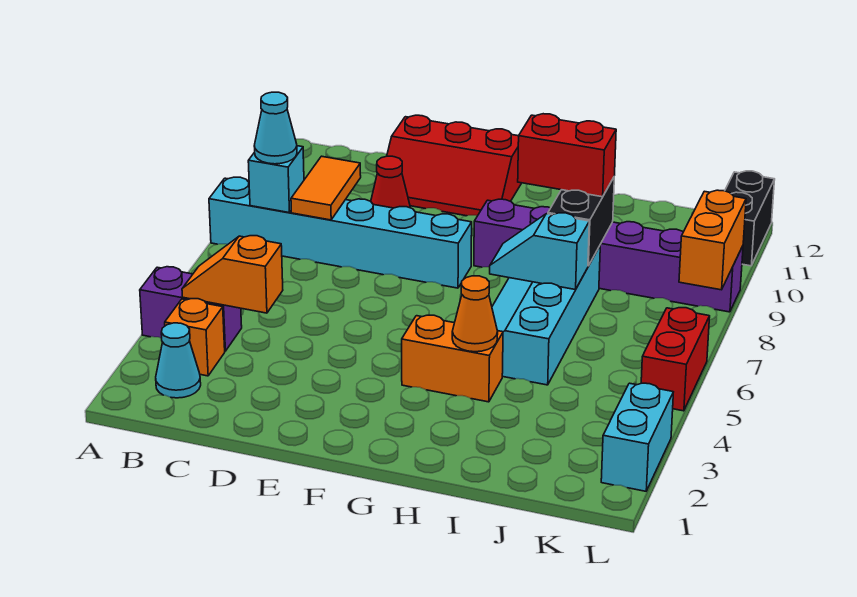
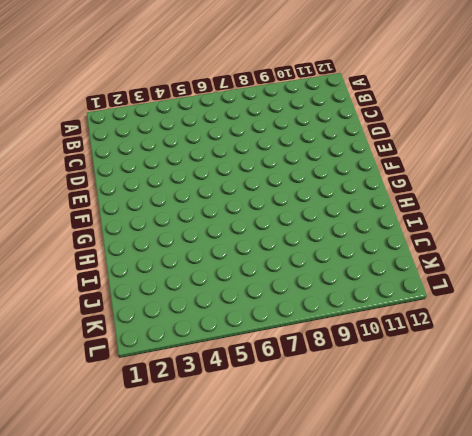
none -> purple 1x2 brick [140,267,242,351]
none -> cyan 1x6 brick [209,177,472,288]
none -> cyan 1x1 cone [156,323,201,398]

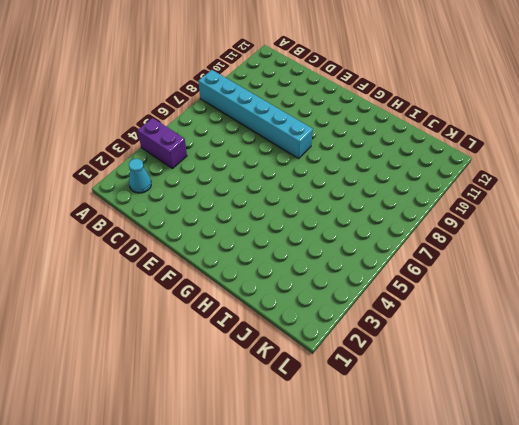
none -> orange 1x1 brick [165,299,225,376]
none -> red 1x1 cone [371,156,410,208]
none -> red 2x3 slope [387,115,521,216]

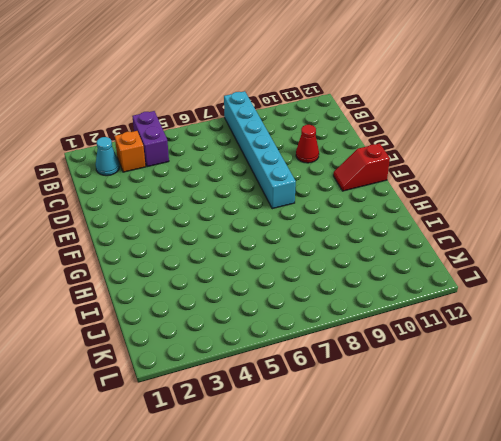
red 1x2 slope [333,143,390,191] -> red 2x3 slope [387,115,521,216]
none -> orange 1x2 brick [402,315,503,402]
none -> purple 1x6 brick [474,199,743,312]
none -> cyan 2x4 slope [492,246,600,385]

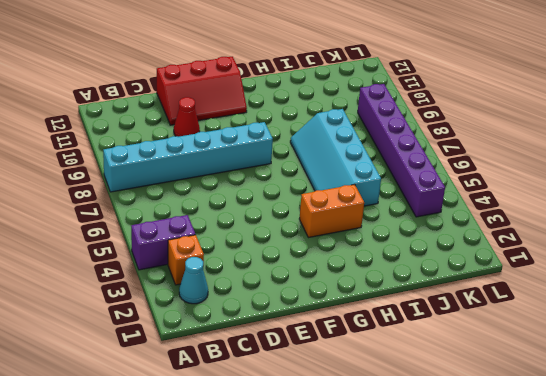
purple 1x6 brick [358,84,445,217] -> purple 1x6 brick turned to [474,199,743,312]
none -> cyan 1x2 brick [601,383,673,491]
none -> red 1x2 brick [641,308,710,411]
none -> black 1x2 brick [725,171,775,266]

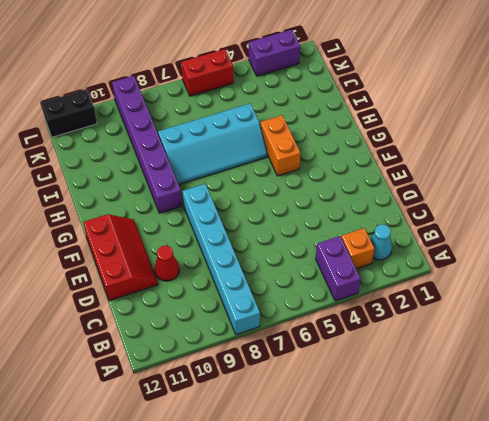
purple 1x2 brick [249,30,300,76] -> cyan 1x2 brick [601,383,673,491]
none -> orange 1x2 slope [182,236,283,313]
none -> cyan 1x1 brick [248,146,304,212]
none -> orange 1x2 tile [291,156,361,220]

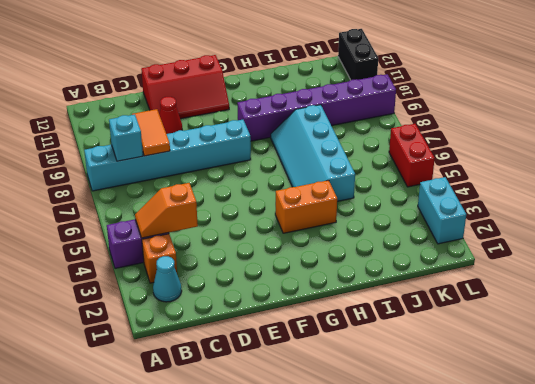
none -> orange 1x1 cone [452,276,498,352]
none -> cyan 1x2 slope [490,213,589,290]
none -> black 1x2 brick [548,178,614,266]

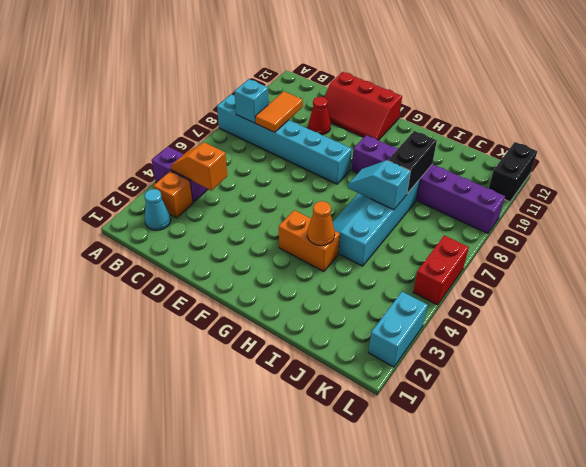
none -> orange 1x2 brick [679,190,746,290]
none -> cyan 1x1 cone [254,92,297,164]
none -> red 1x2 brick [518,114,616,197]

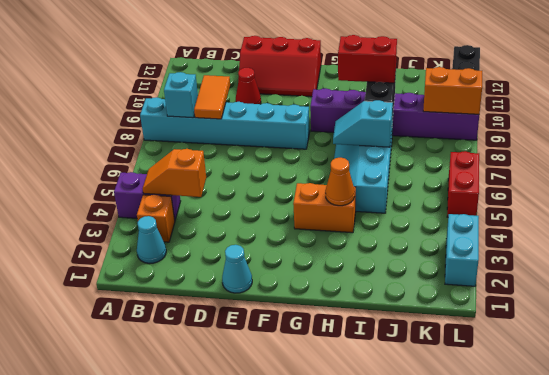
cyan 1x1 cone [222,245,252,293] -> cyan 1x1 cone moved to [254,92,297,164]
orange 1x2 brick [423,67,482,114] -> orange 1x2 brick turned to [679,190,746,290]

